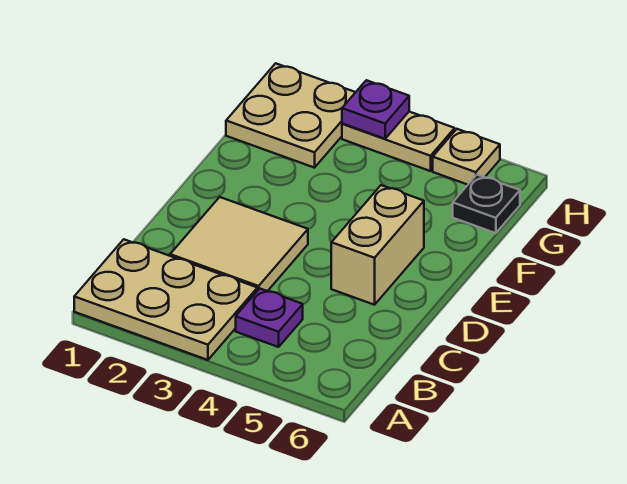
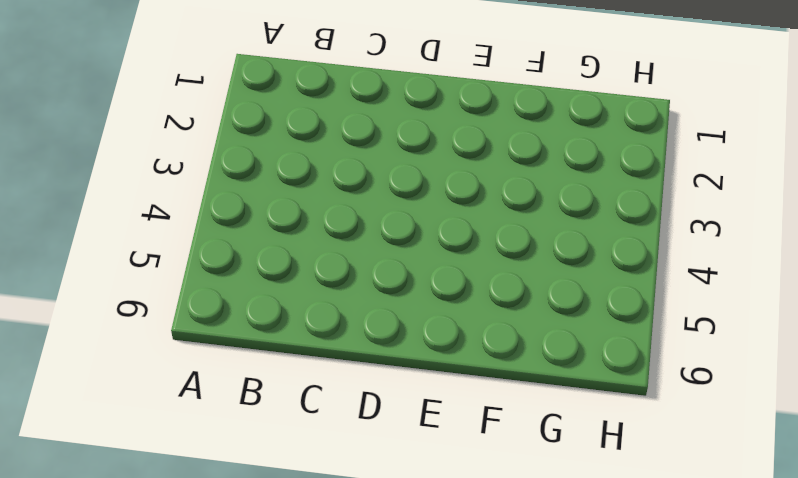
none -> tan 2x3 plate [74,239,257,360]
none -> purple 1x1 plate [236,289,303,347]

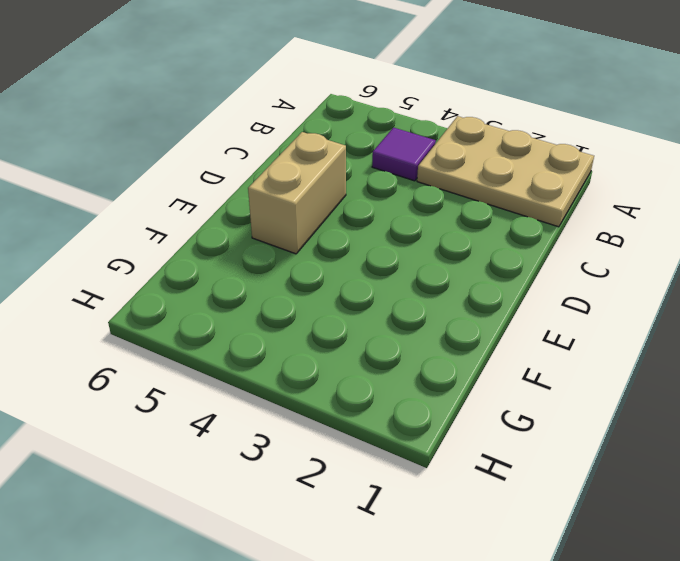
purple 1x1 tile [372,127,436,181] -> purple 1x1 plate [236,289,303,347]
none -> tan 2x2 tile [170,197,308,291]
none -> tan 2x2 plate [226,63,356,168]

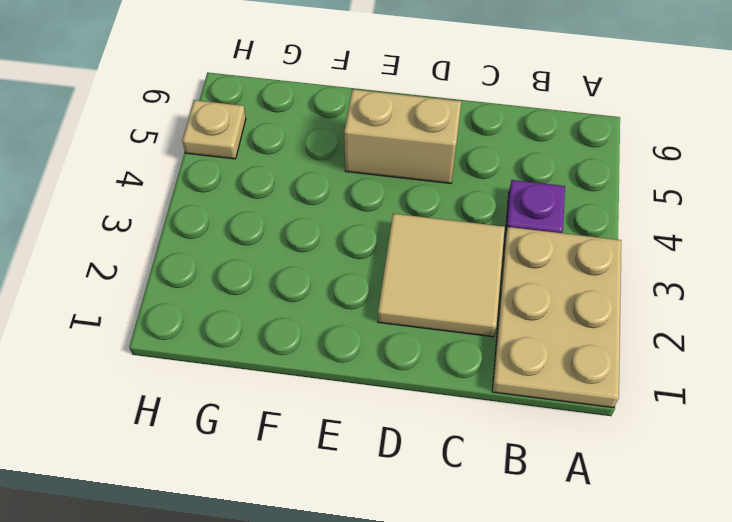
none -> tan 2x2 plate [226,63,356,168]
none -> black 1x1 plate [453,175,520,233]

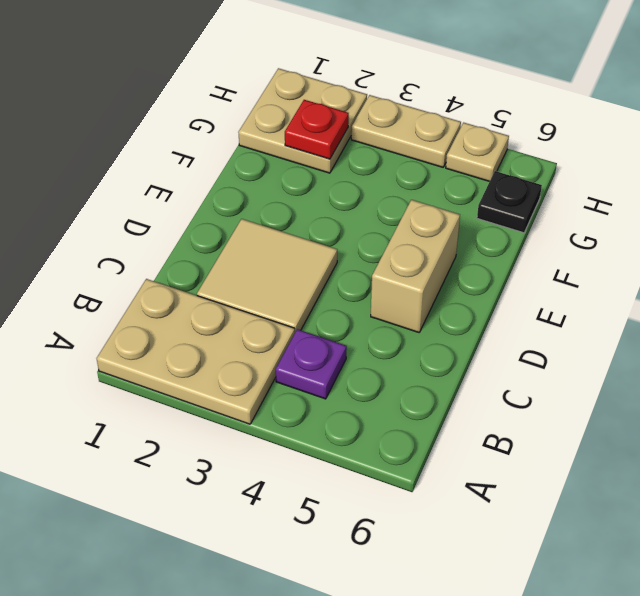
red 1x1 plate [285,100,349,159] -> none
none -> purple 1x1 plate [342,80,409,139]

